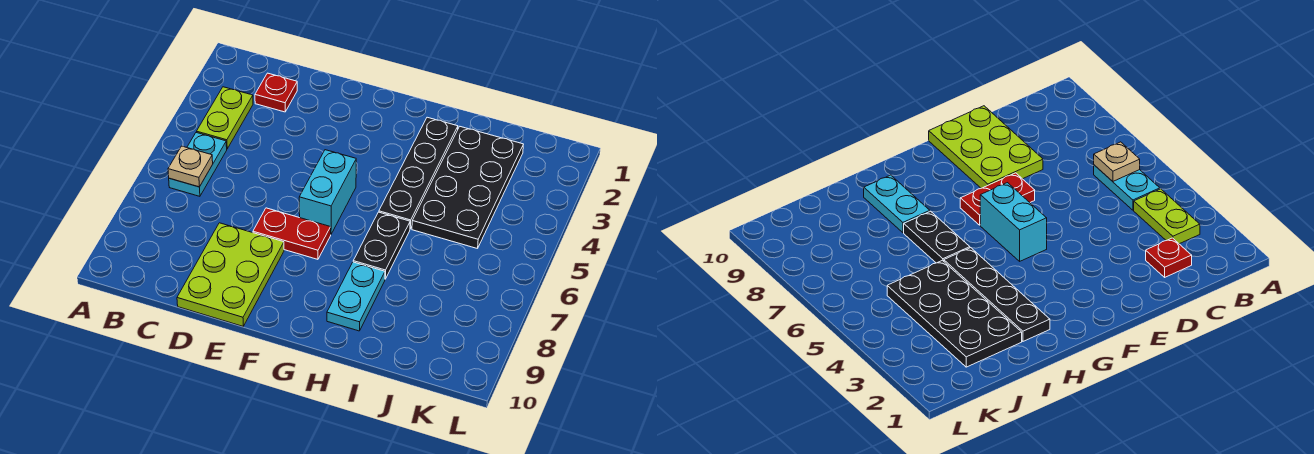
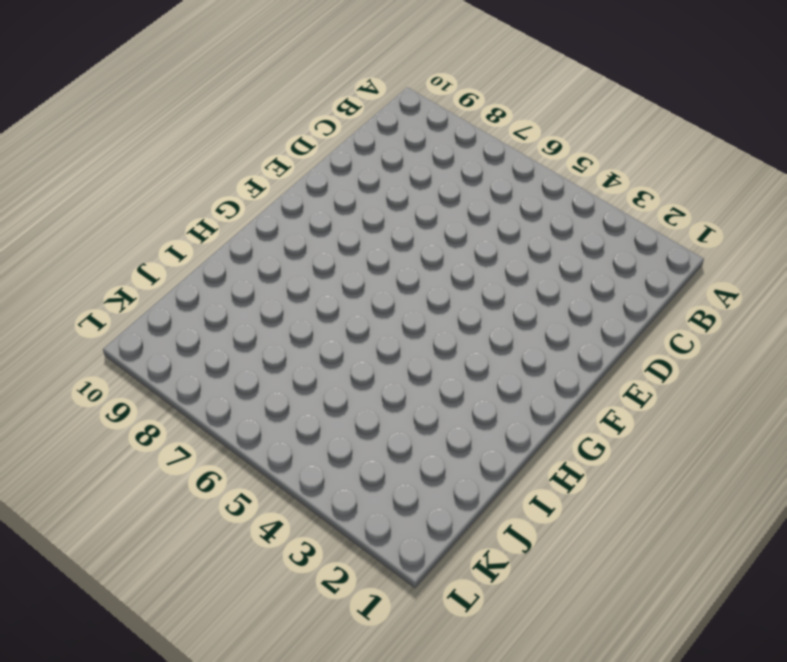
none -> lime 1x2 plate [197,87,253,149]
none -> cyan 1x2 plate [169,132,227,196]

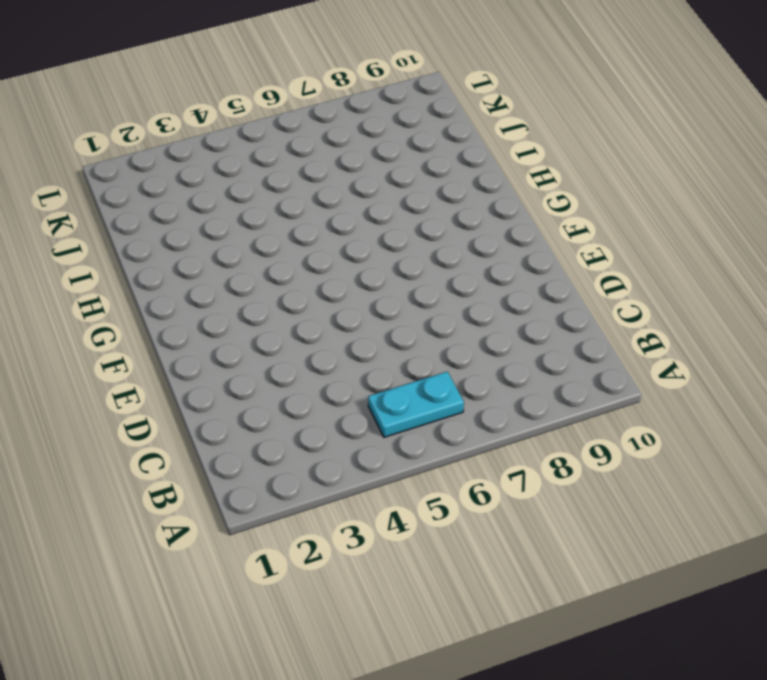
none -> lime 1x2 plate [197,87,253,149]
none -> red 1x1 plate [255,73,297,112]

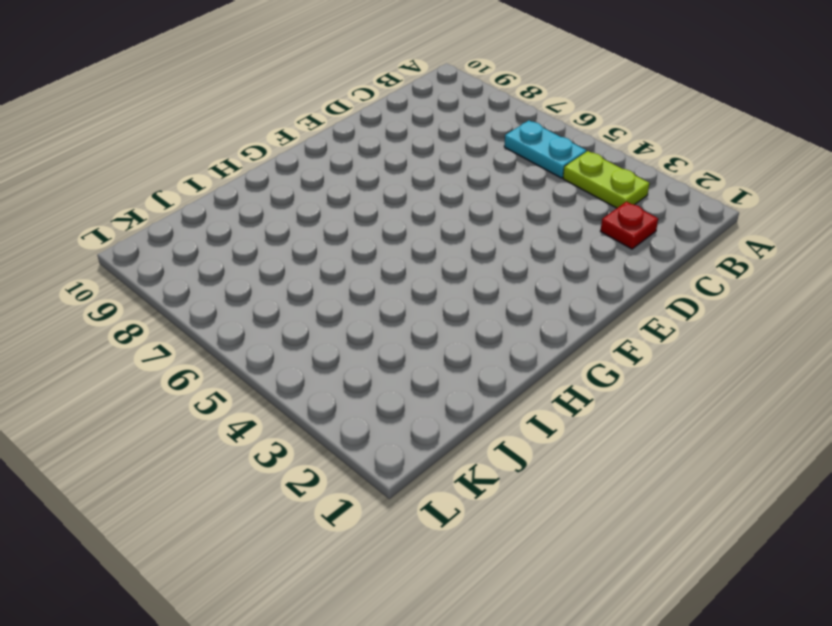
none -> lime 2x3 plate [177,223,284,326]
none -> red 1x2 plate [253,208,331,259]

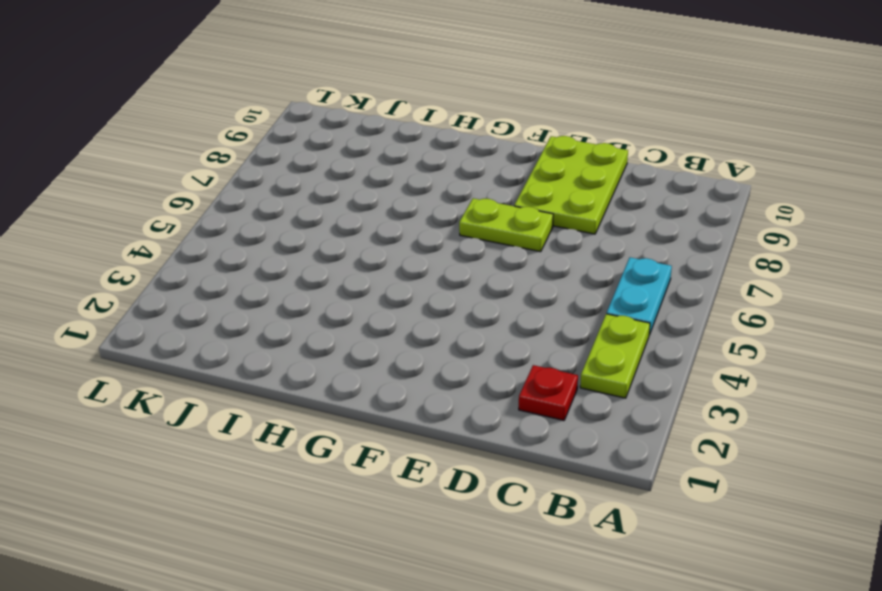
lime 1x2 plate [459,198,553,252] -> red 1x2 plate [253,208,331,259]
none -> cyan 1x2 brick [299,150,356,234]
none -> black 1x4 plate [379,117,458,229]

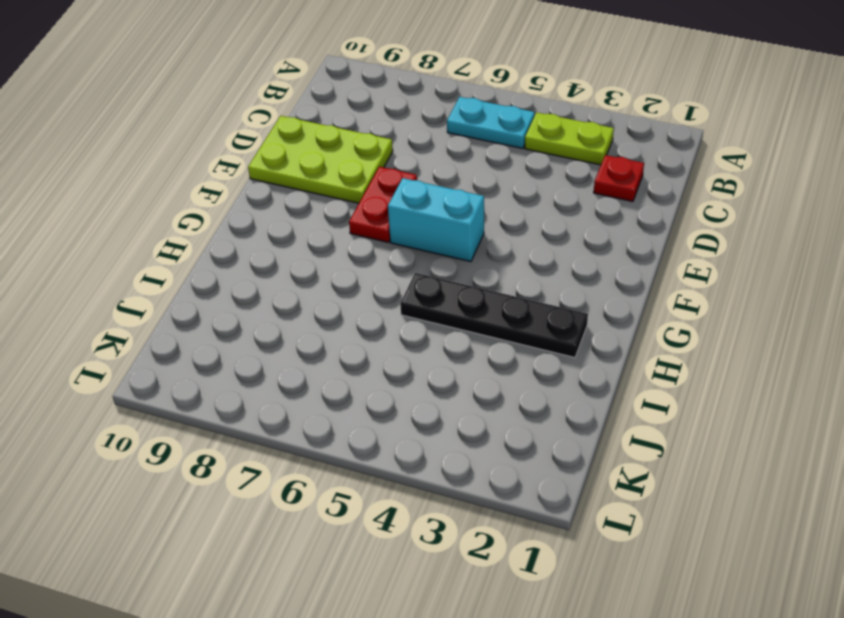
none -> black 1x2 plate [353,212,410,279]
none -> cyan 1x2 plate [327,262,385,331]

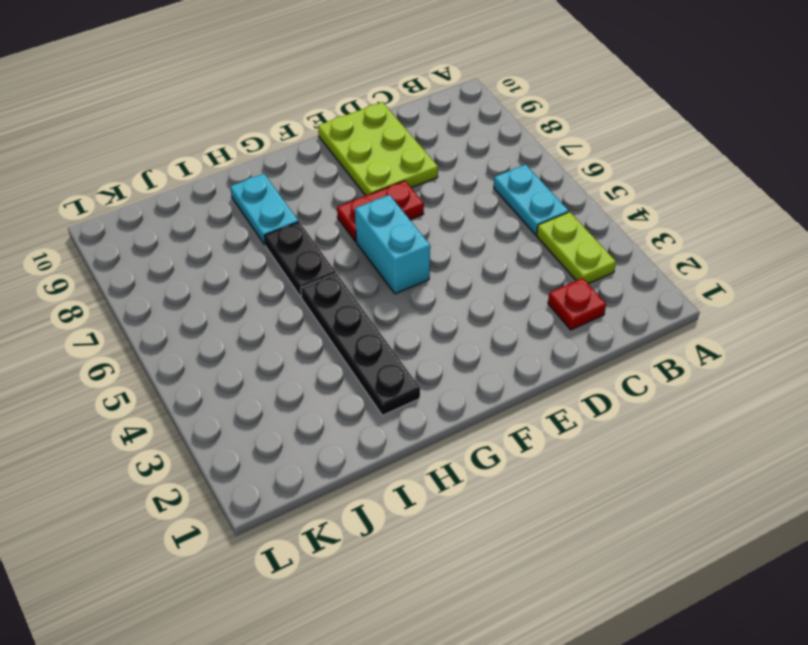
none -> black 2x4 plate [412,127,523,249]
none -> tan 1x1 plate [168,146,213,187]

